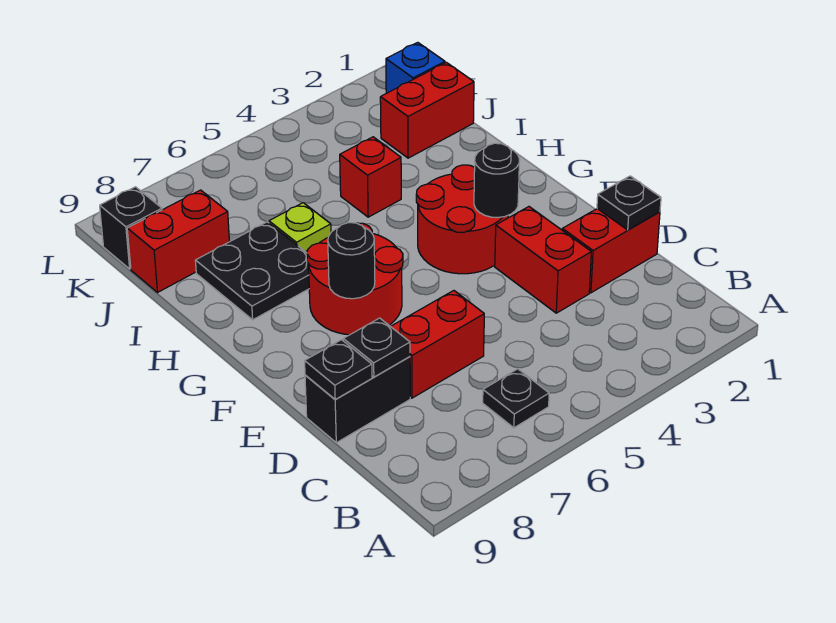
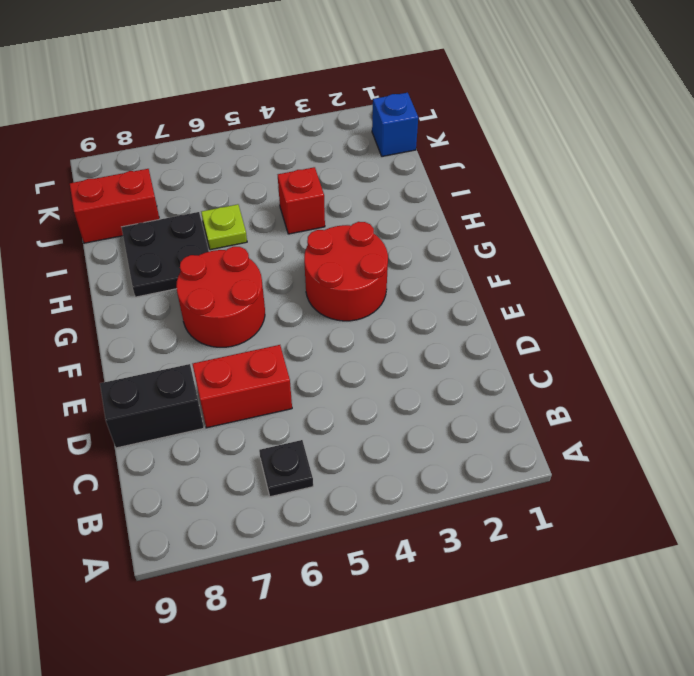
none -> red 1x2 brick [562,209,660,293]
none -> red 1x2 brick [495,207,591,313]
none -> red 1x2 brick [380,62,474,158]

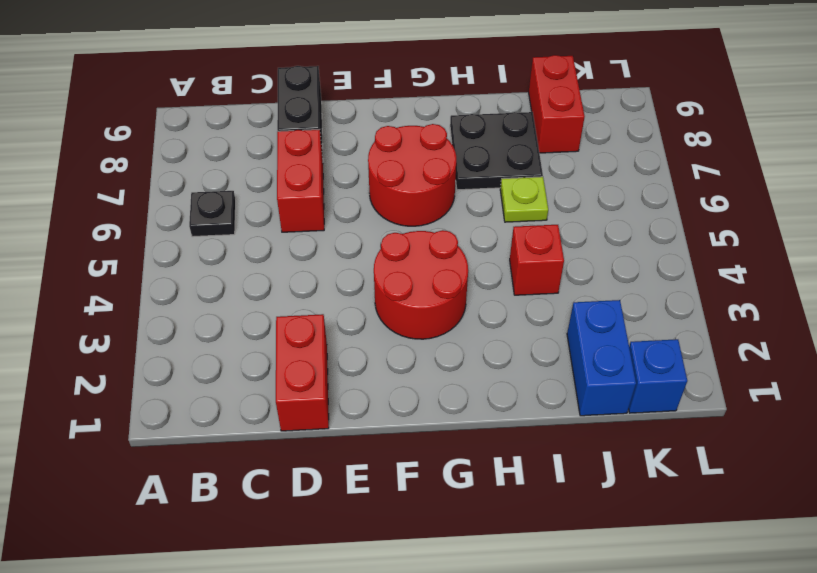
blue 1x2 brick [567,300,636,416] -> red 1x2 brick [380,62,474,158]
none -> red 1x2 brick [495,207,591,313]
none -> black 1x1 brick [100,187,162,269]
none -> black 1x1 plate [597,176,661,230]

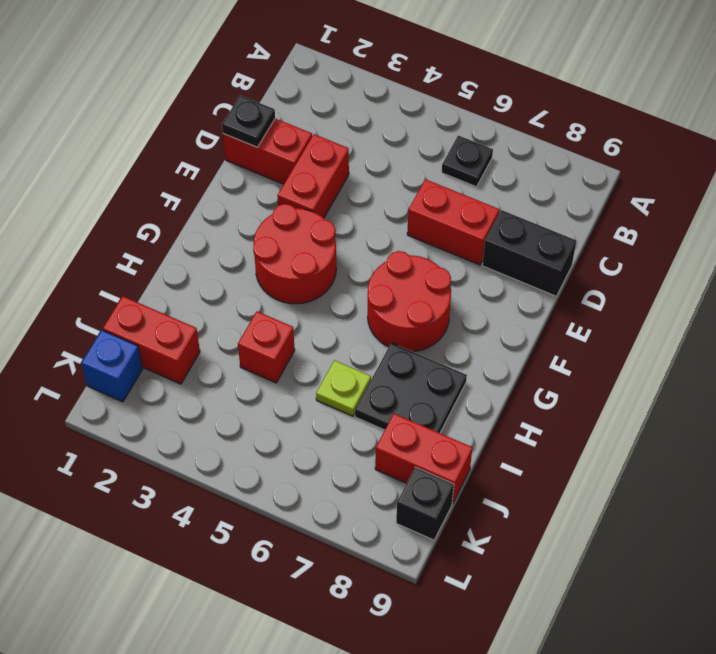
none -> black 1x1 plate [343,318,410,377]
none -> black 1x1 plate [305,340,372,400]
none -> black 1x1 round brick [474,143,520,217]

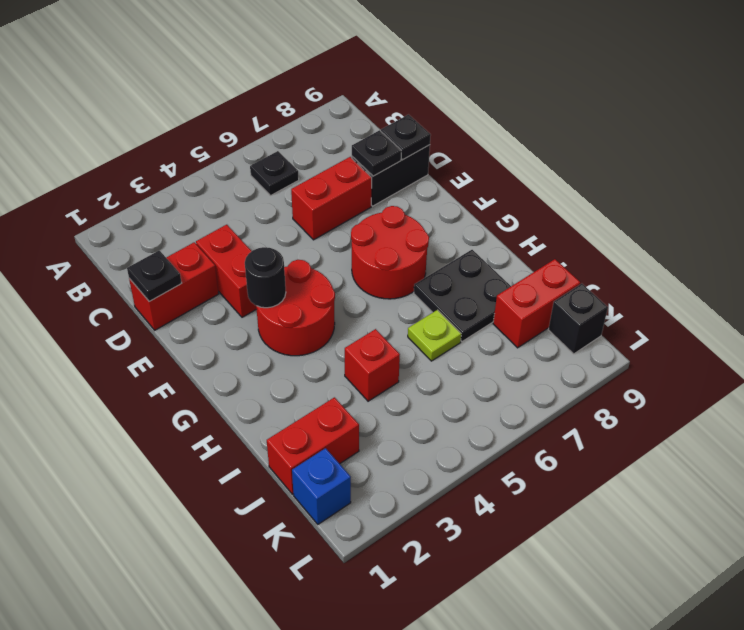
none -> black 1x1 round brick [328,223,375,299]

